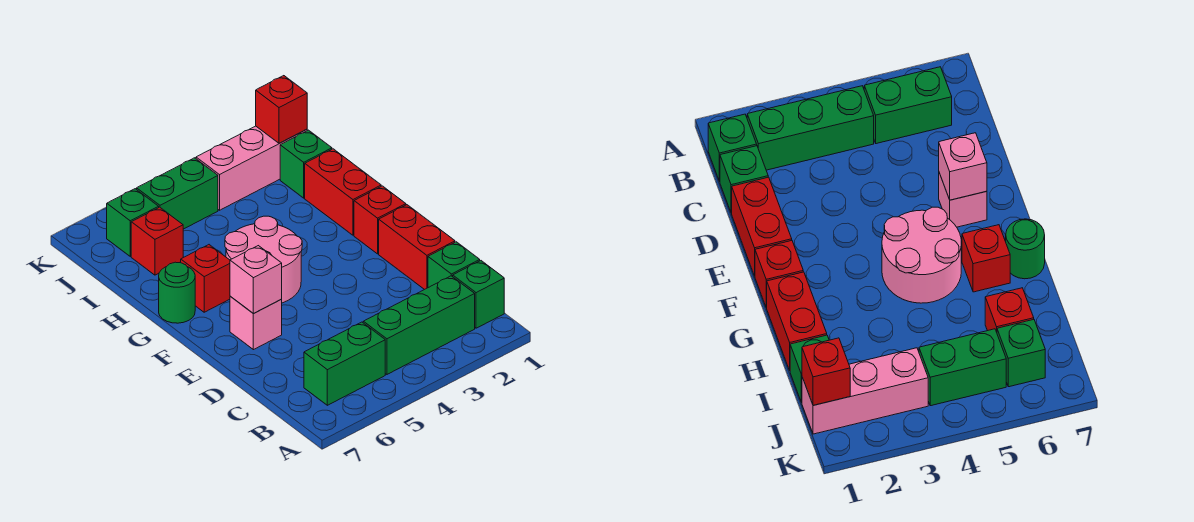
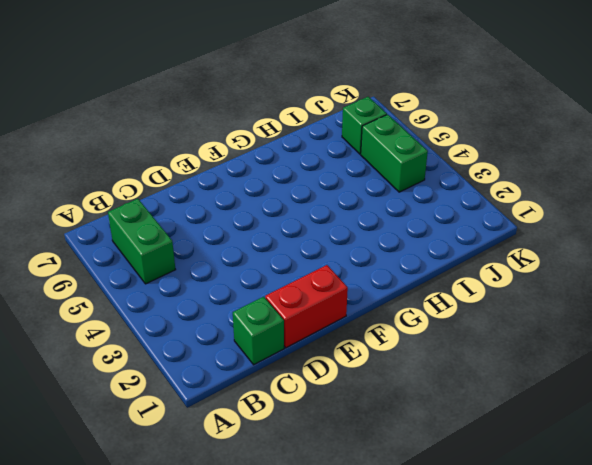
none -> green 1x1 brick [453,261,504,328]
none -> green 1x3 brick [363,276,475,374]
none -> pink 1x1 brick [230,296,282,350]

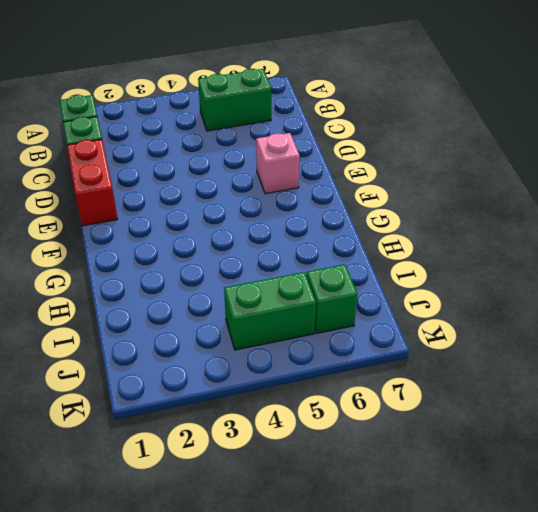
none -> green 1x3 brick [363,276,475,374]
none -> red 1x1 brick [354,186,406,254]
none -> pink 2x2 round brick [225,216,302,303]

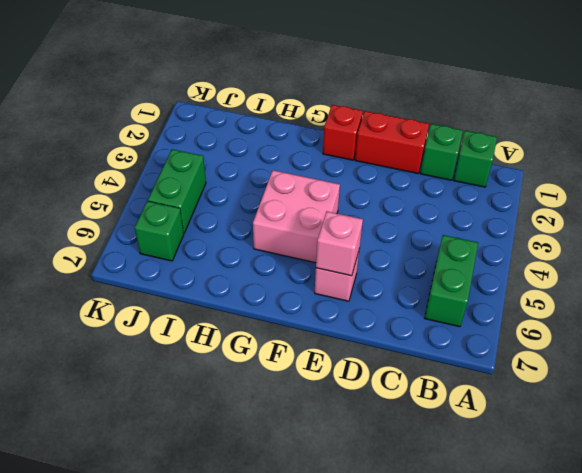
pink 2x2 brick [253,170,340,263] -> pink 2x2 round brick [225,216,302,303]
none -> green 1x3 brick [363,276,475,374]
none -> red 1x2 brick [305,149,381,235]
none -> red 1x1 brick [181,245,230,312]

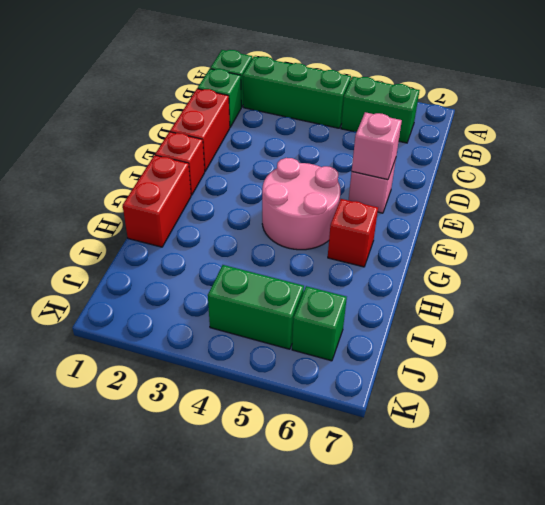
none -> green 1x1 round brick [159,262,195,323]
none -> green 1x1 brick [280,130,332,198]
none -> red 1x1 brick [131,207,183,275]

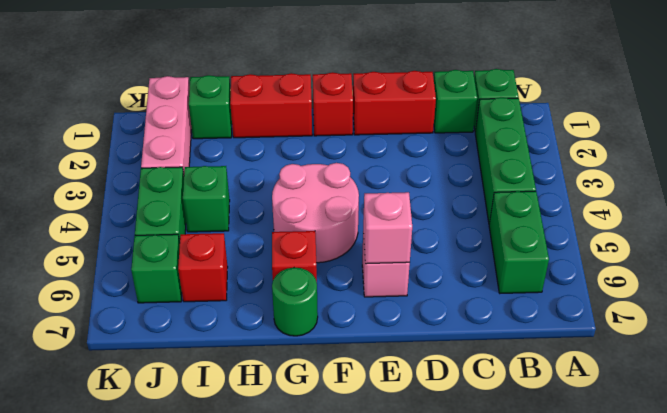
green 1x1 brick [183,166,230,232] -> none
none -> red 1x1 brick [256,76,307,143]

